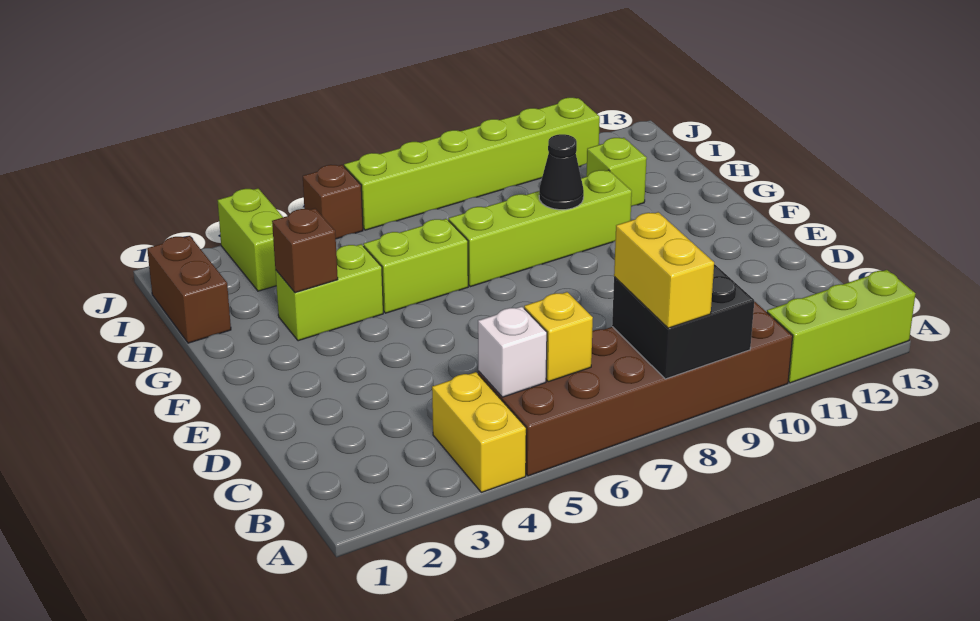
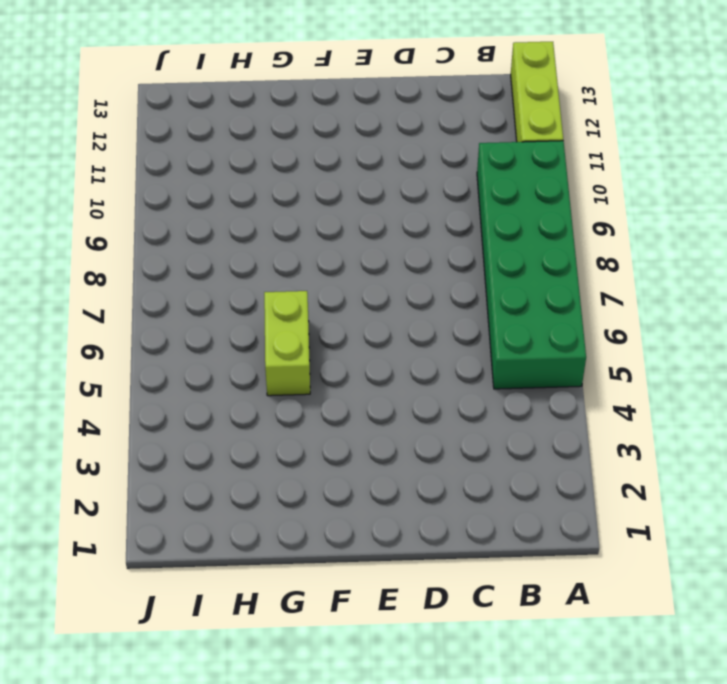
green 2x6 brick [477,141,586,389] -> brown 2x6 brick [478,301,793,476]
none -> yellow 1x2 brick [432,372,526,492]
none -> lime 1x2 brick [275,244,383,341]
none -> lime 1x4 brick [449,170,632,287]

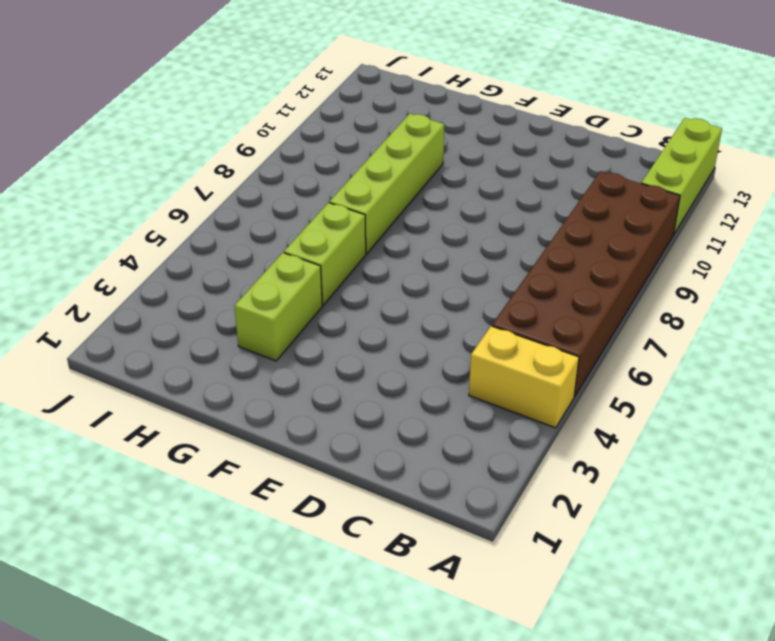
none -> brown 1x2 brick [147,236,231,343]
none -> lime 1x1 brick [586,138,647,206]
none -> lime 1x2 brick [218,188,283,291]

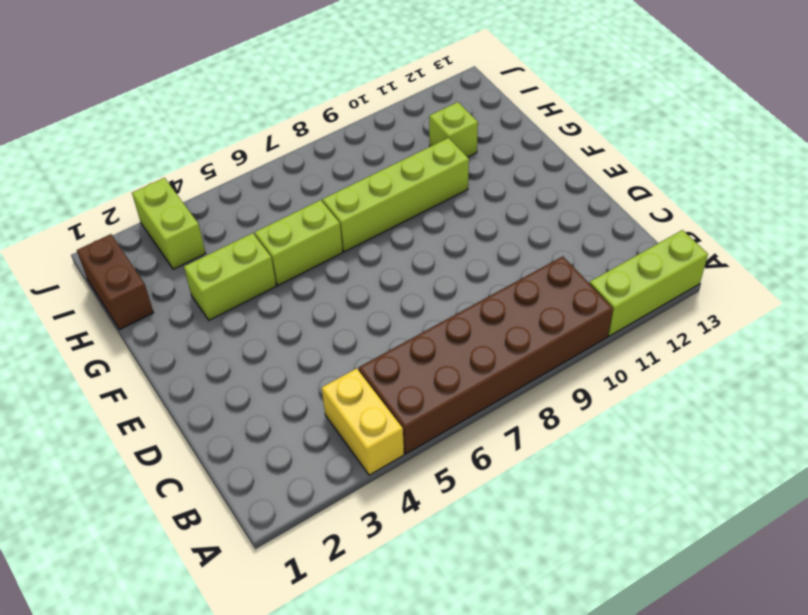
none -> brown 1x1 brick [303,165,363,239]
none -> lime 1x6 brick [344,98,600,230]
none -> black 2x2 brick [612,264,754,379]

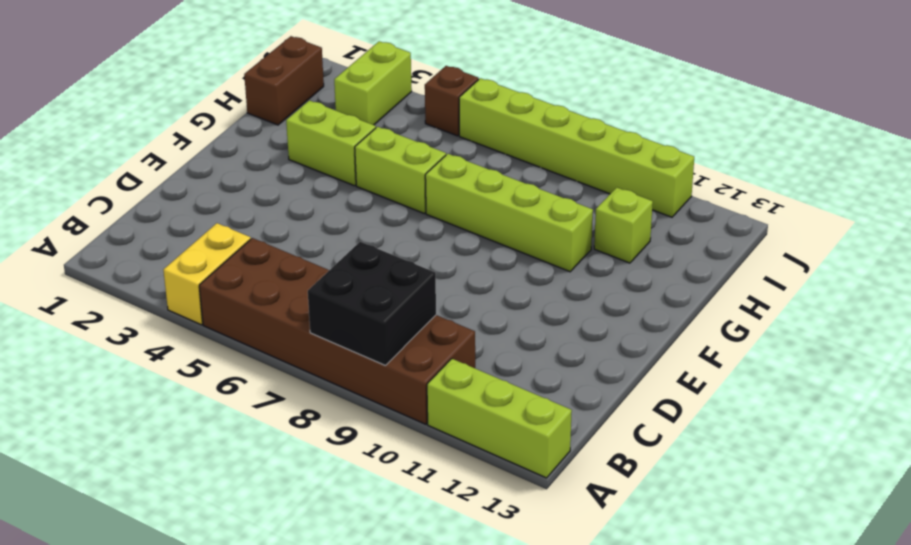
none -> white 1x1 brick [478,307,547,397]
none -> yellow 1x1 brick [524,292,593,382]
none -> brown 1x1 brick [272,208,338,293]

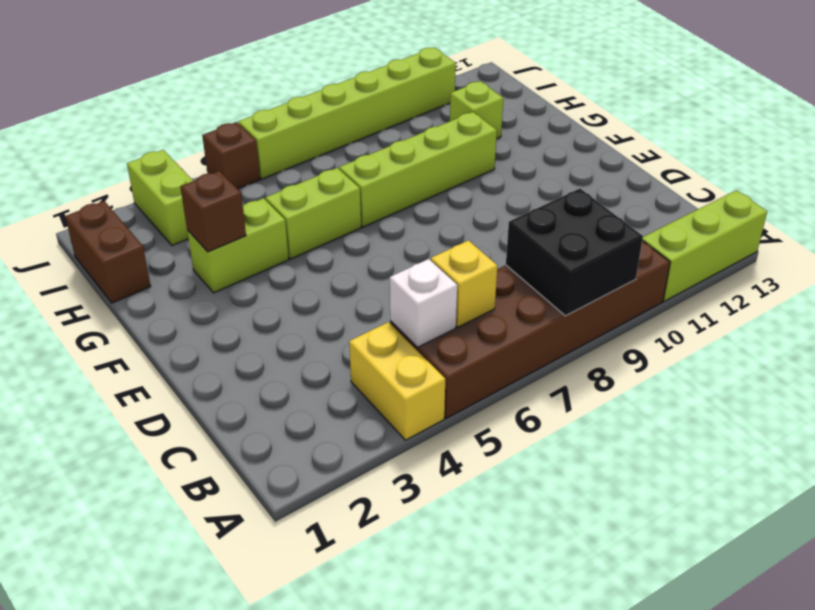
none -> black 1x1 cone [539,134,584,210]
none -> yellow 1x2 brick [614,212,714,328]

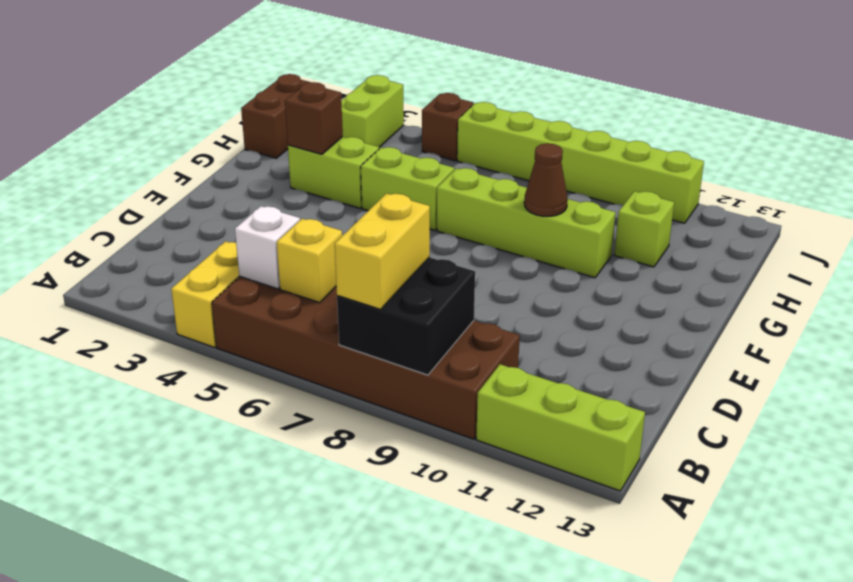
brown 1x1 cone [524,143,568,216] -> black 1x1 cone [539,134,584,210]

